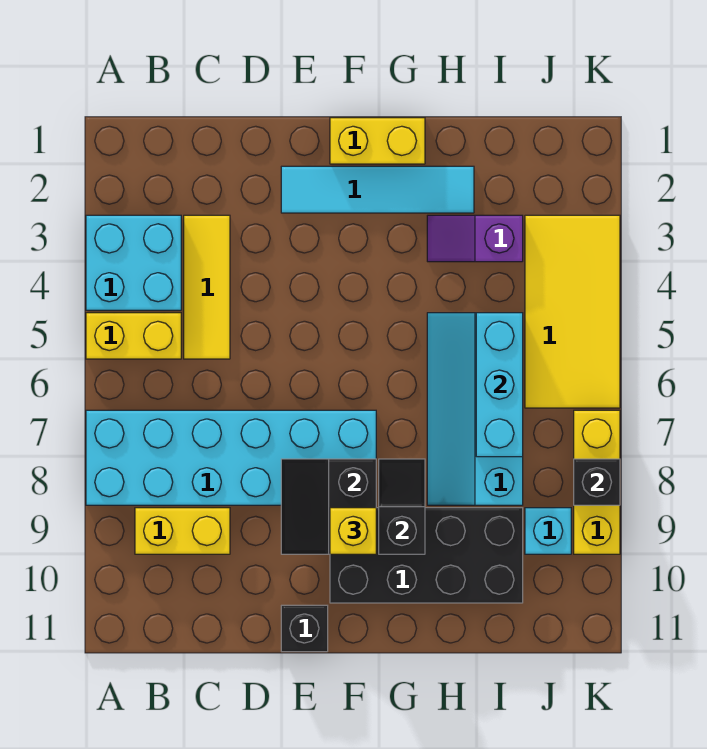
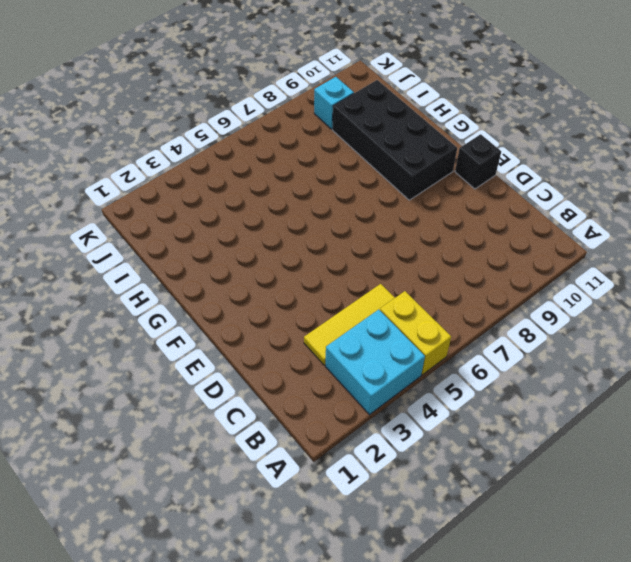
none -> cyan 2x6 brick [86,410,376,505]
none -> yellow 1x2 brick [135,508,230,554]
none -> cyan 1x4 tile [281,166,474,213]

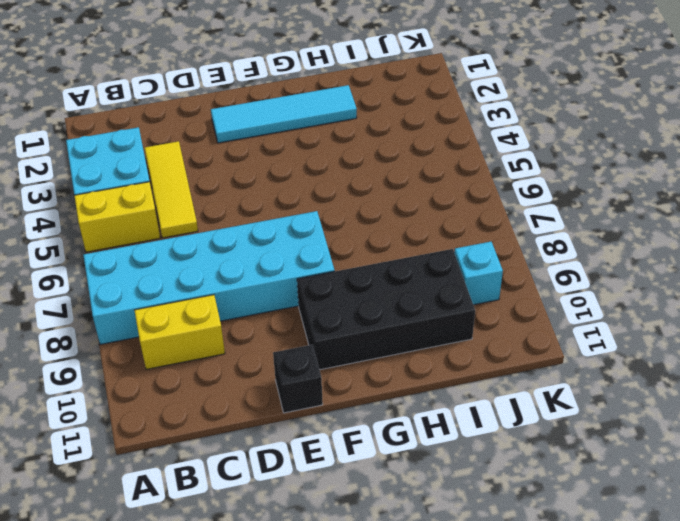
none -> yellow 1x2 brick [330,118,425,164]
none -> purple 1x2 slope [427,215,523,262]
none -> cyan 2x4 slope [427,313,523,505]

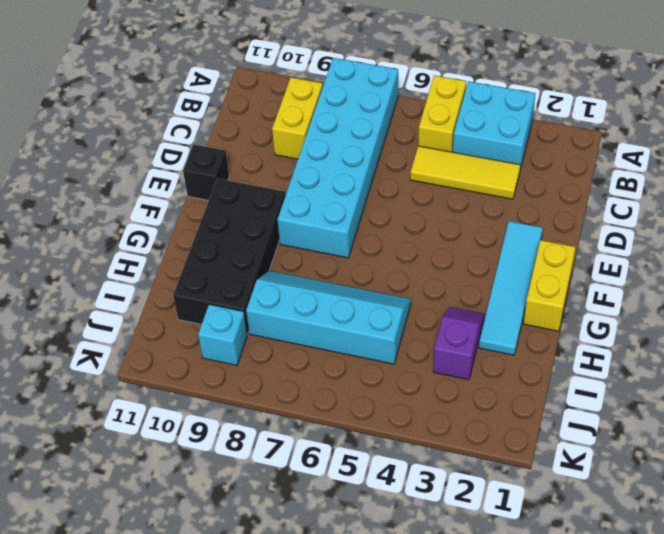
none -> yellow 2x4 tile [525,215,620,408]
none -> yellow 1x3 brick [574,410,620,554]
none -> black 2x2 slope [281,459,376,554]

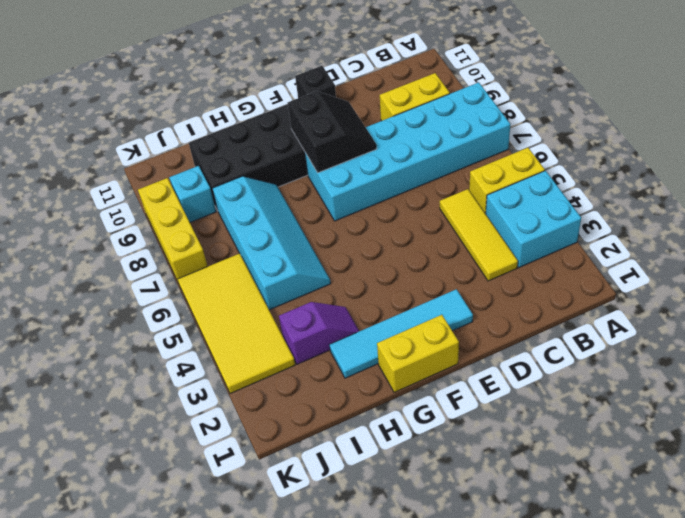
none -> black 1x2 slope [379,459,425,554]
none -> cyan 1x3 brick [476,313,523,457]
none -> black 1x1 brick [574,459,620,505]

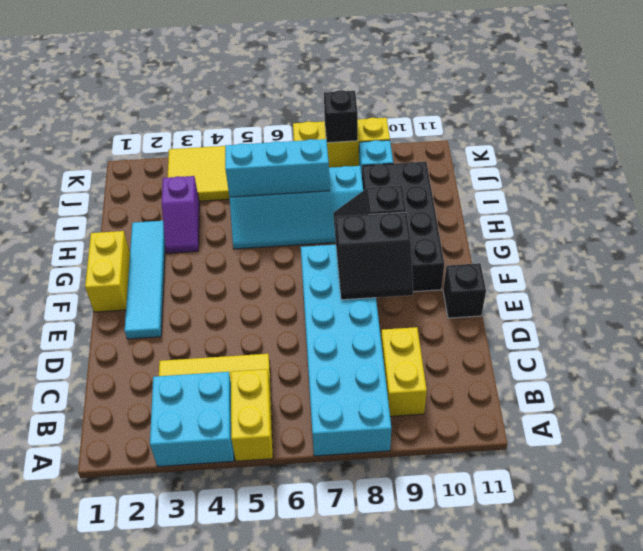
none -> yellow 1x1 brick [330,508,376,554]

